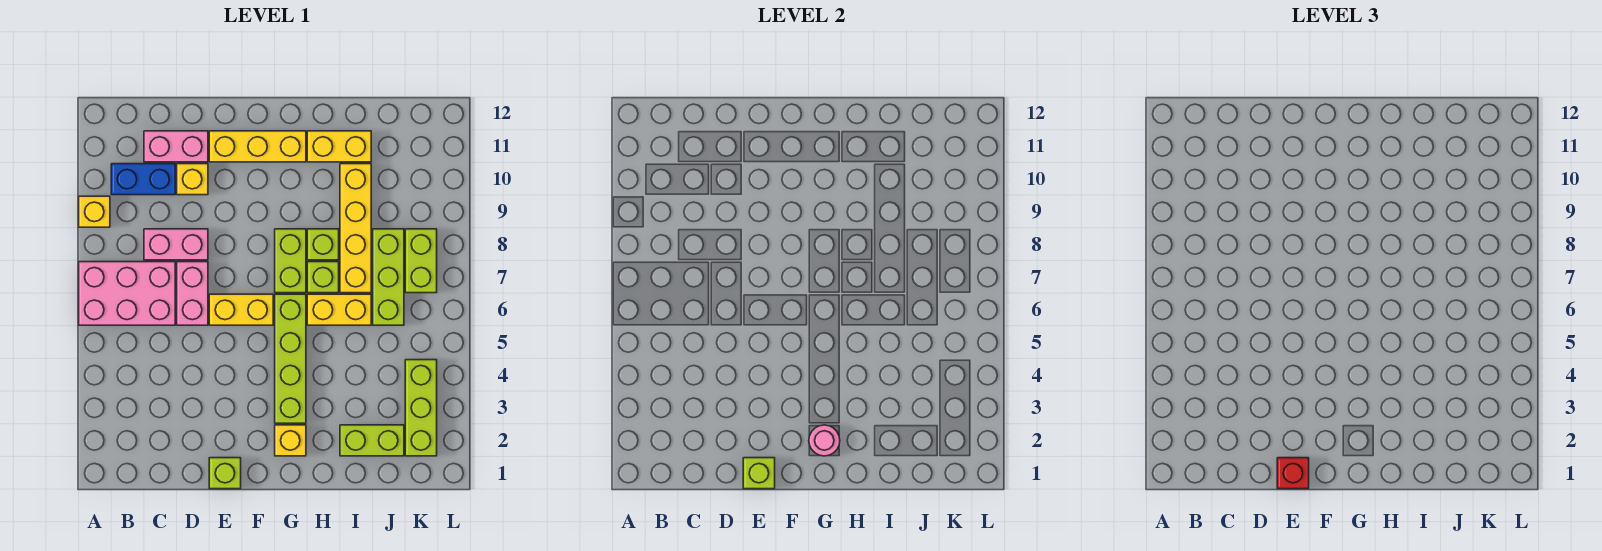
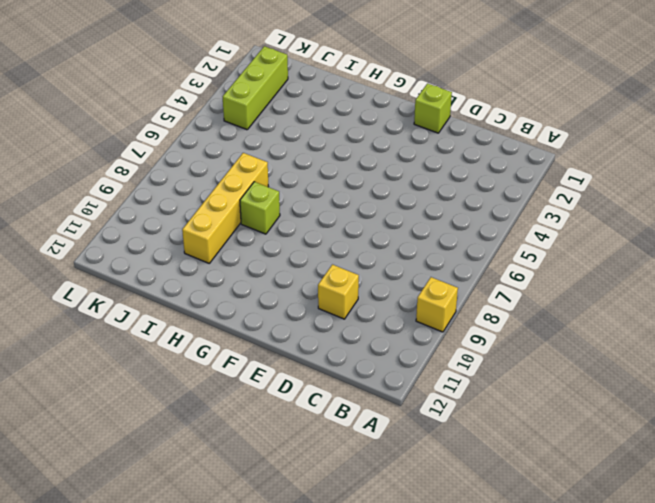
none -> pink 2x3 brick [79,262,175,325]
none -> blue 1x2 brick [111,164,175,195]
none -> pink 1x2 brick [144,229,208,260]

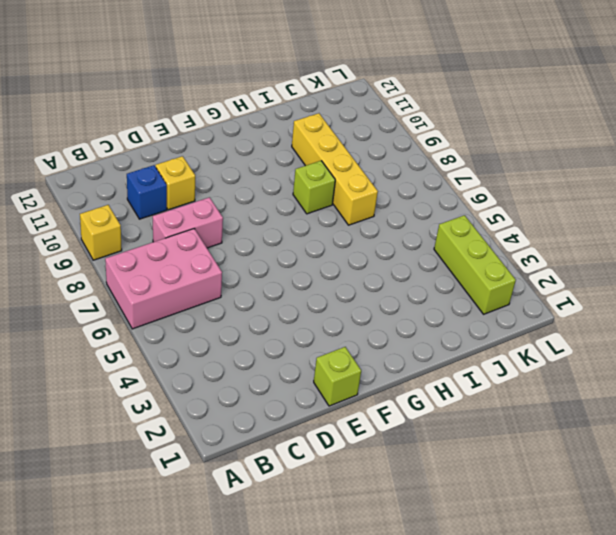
blue 1x1 brick [127,165,167,219] -> blue 1x2 brick [111,164,175,195]
none -> pink 1x2 brick [144,131,208,162]
none -> pink 1x2 brick [177,262,208,325]
none -> yellow 1x2 brick [209,294,273,325]

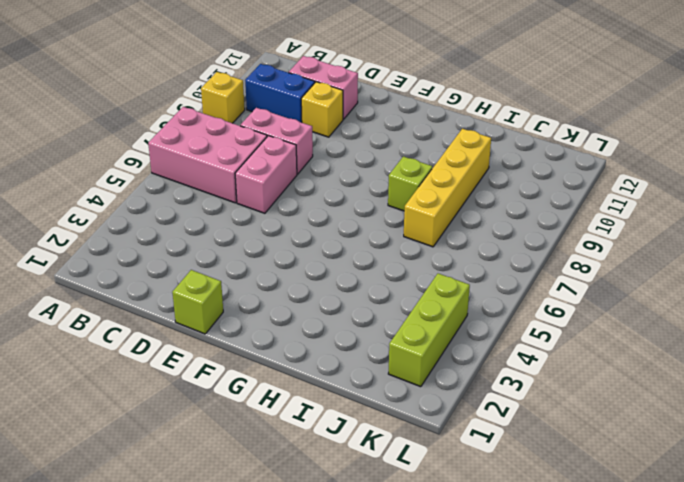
none -> yellow 1x2 brick [209,294,273,325]
none -> yellow 1x3 brick [209,131,306,162]
none -> yellow 1x1 brick [275,425,306,456]

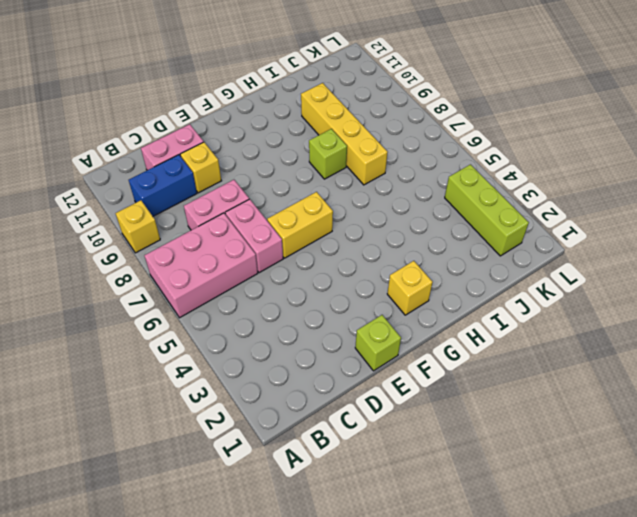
none -> yellow 1x3 brick [209,131,306,162]
none -> lime 1x4 brick [275,294,306,423]
none -> lime 1x2 brick [275,229,306,293]

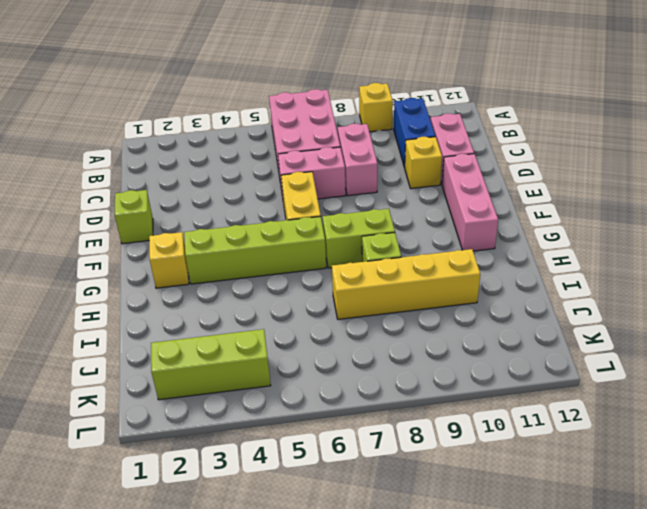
pink 1x3 brick [442,154,498,251] -> yellow 1x3 brick [209,131,306,162]
none -> yellow 1x2 brick [307,294,371,325]
none -> lime 1x1 brick [307,262,339,293]
none -> yellow 1x2 brick [307,131,371,162]

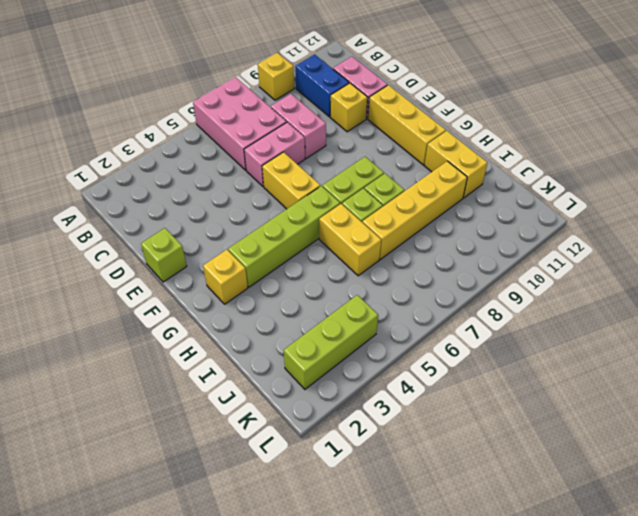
none -> lime 1x2 brick [340,425,404,456]
none -> lime 1x3 brick [373,229,404,325]
none -> lime 1x2 brick [405,229,437,293]

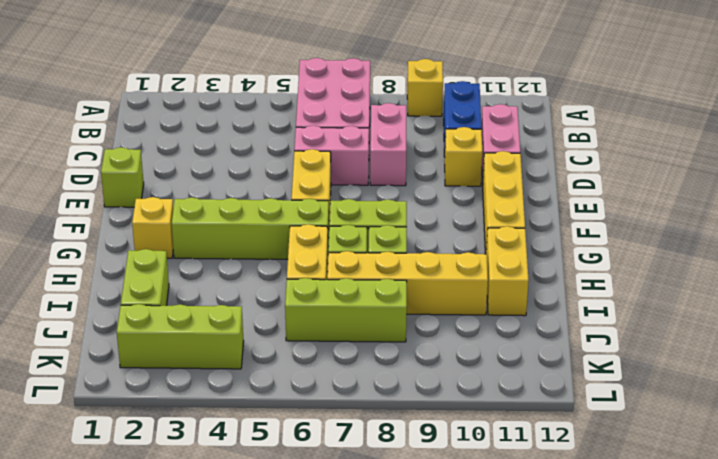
none -> lime 1x2 brick [405,229,437,293]
none -> lime 1x1 brick [743,458,775,489]
none -> pink 1x1 round brick [809,425,840,456]

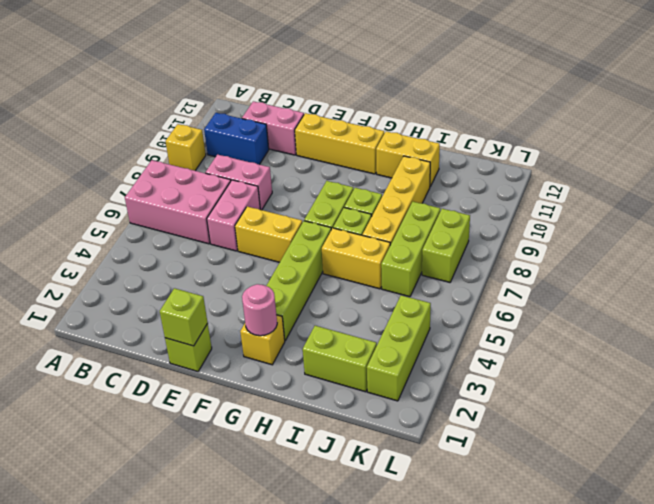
none -> yellow 1x1 brick [177,164,208,195]
none -> red 1x1 brick [1277,458,1309,489]

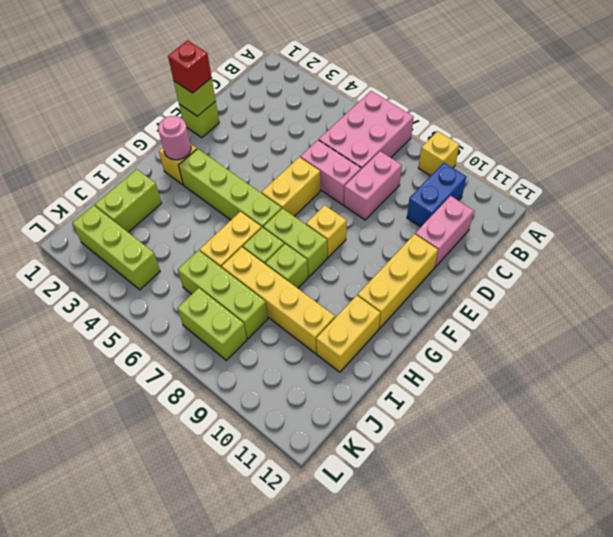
yellow 1x1 brick [306,205,347,257] -> yellow 1x1 brick moved to [177,164,208,195]

